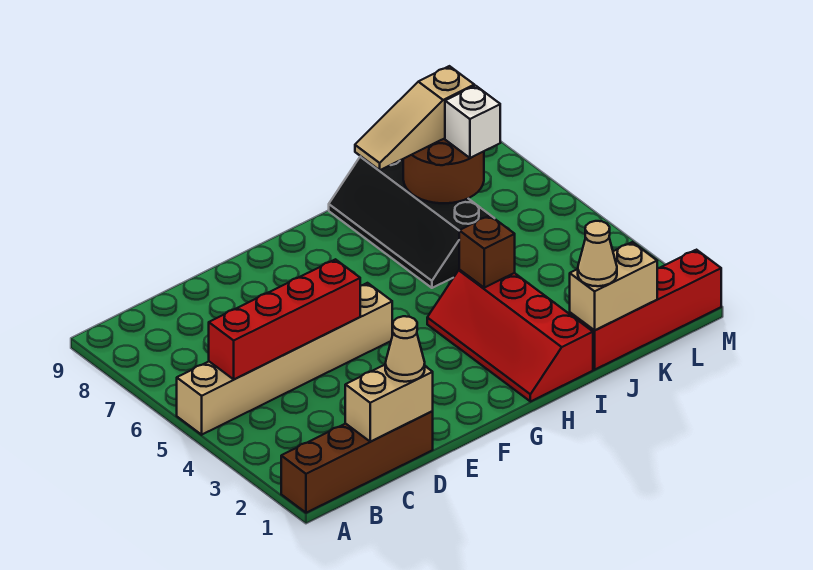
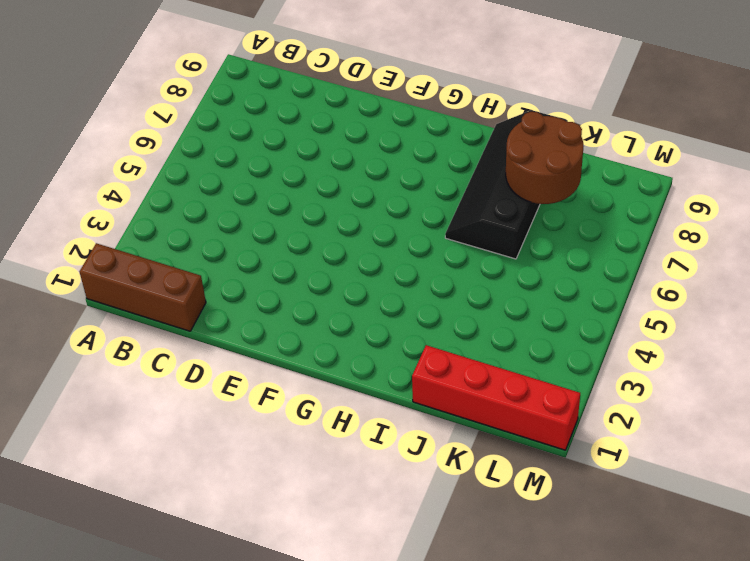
brown 1x3 brick [80,243,206,331] -> brown 1x4 brick [281,411,433,513]
none -> tan 1x6 brick [177,283,392,435]
none -> red 2x4 slope [427,270,593,402]
none -> red 1x4 brick [209,259,360,379]

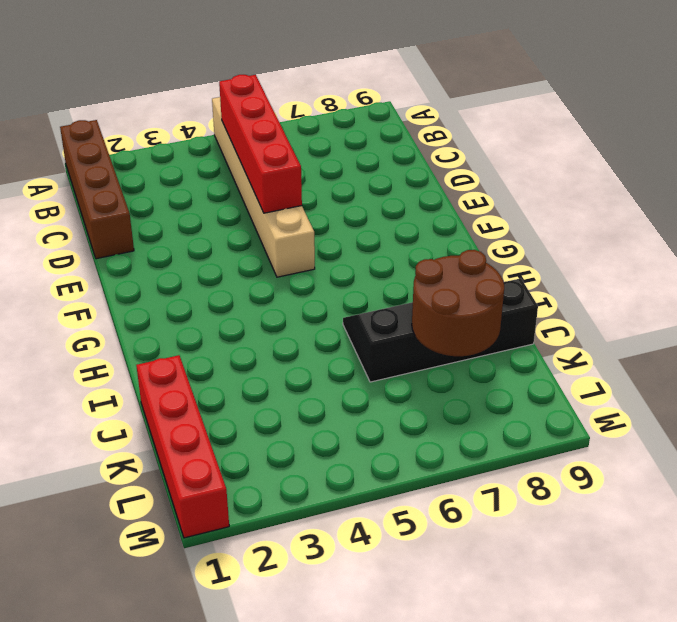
none -> red 2x4 slope [427,270,593,402]
none -> tan 1x2 brick [345,365,433,442]
none -> brown 1x1 brick [459,215,515,288]

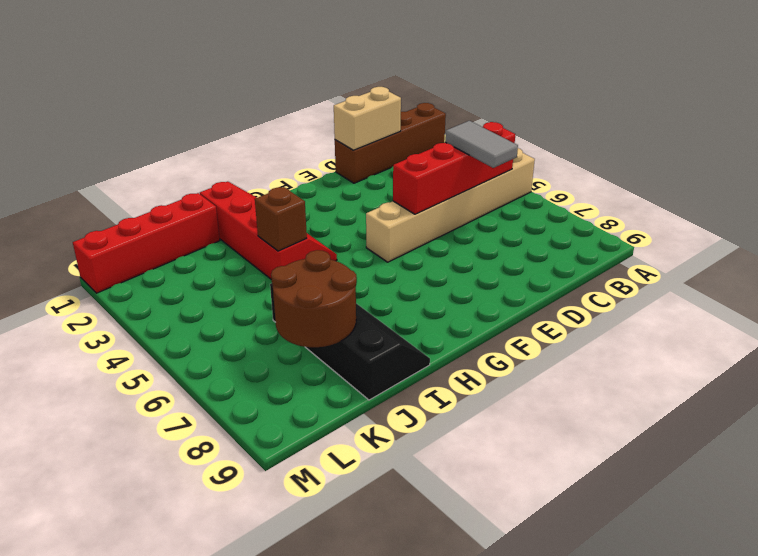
grey 1x2 tile [445,121,518,168] -> none
none -> tan 1x2 brick [570,242,657,330]
none -> tan 1x1 cone [385,316,425,382]
none -> tan 1x3 slope [355,66,474,170]

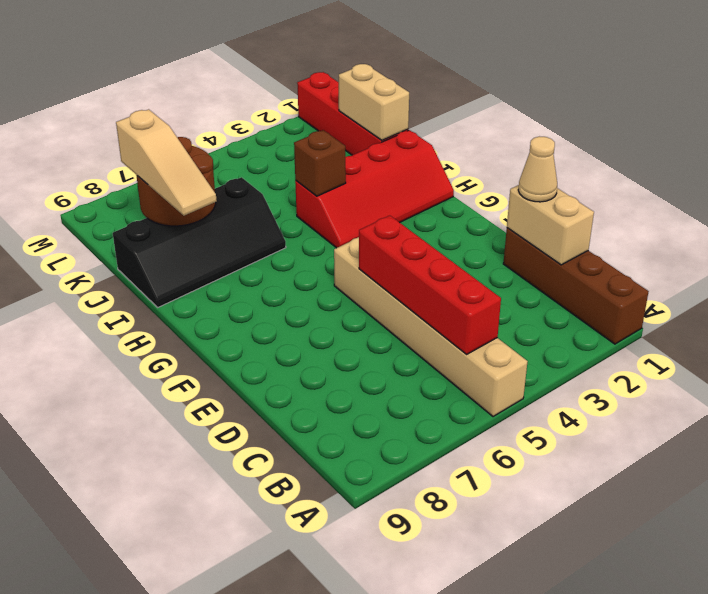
none -> tan 1x1 cone [578,221,617,286]
none -> white 1x1 brick [445,86,500,158]

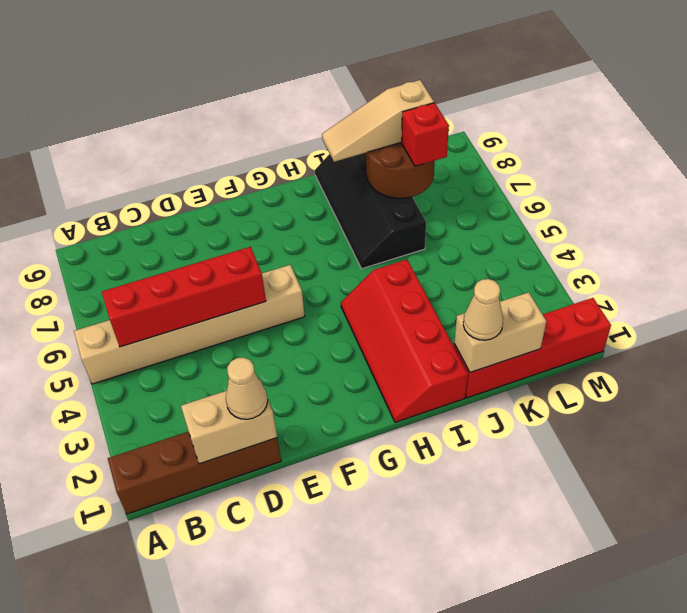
red 1x1 brick [402,103,449,166] -> white 1x1 brick [445,86,500,158]
none -> brown 1x1 brick [459,215,515,288]

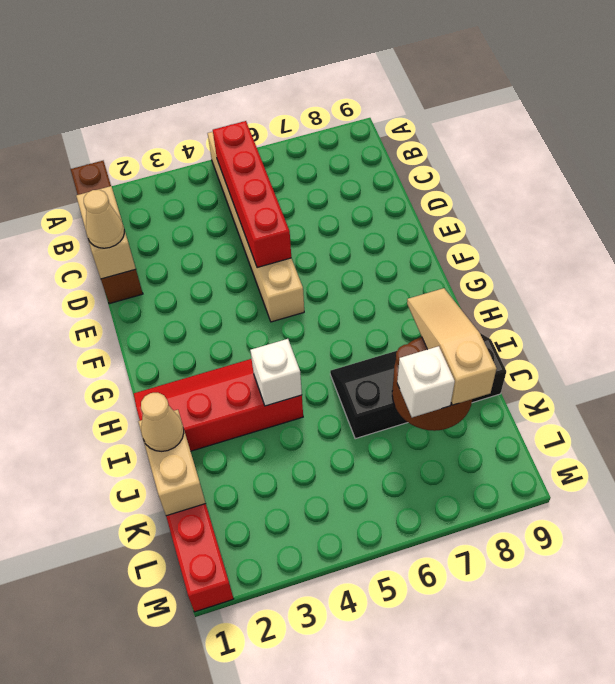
white 1x1 brick [250,339,302,406] -> brown 1x1 brick [459,215,515,288]

